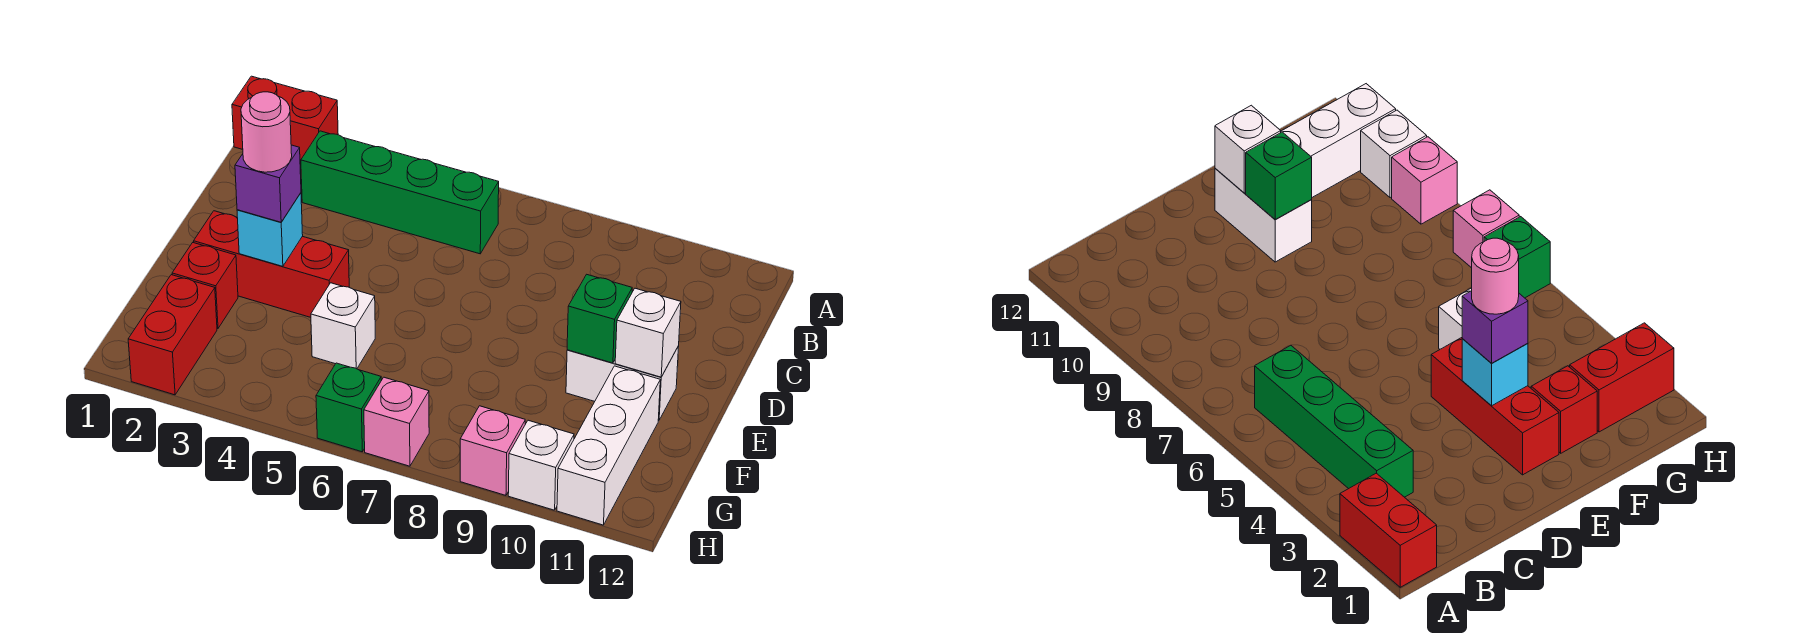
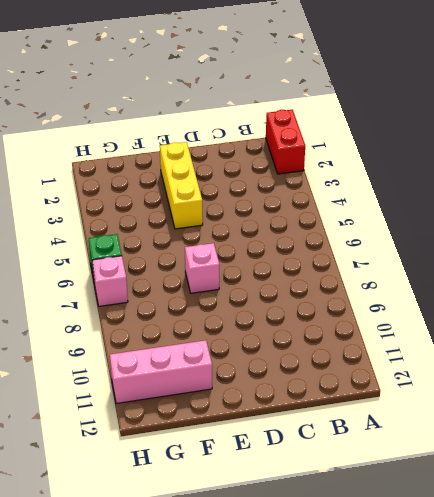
yellow 1x3 brick [160,142,203,229] -> red 1x3 brick [194,211,349,317]
pink 1x1 brick [185,243,219,293] -> pink 1x1 brick moved to [460,406,525,495]
pink 1x3 brick [110,340,212,404] -> white 1x3 brick [557,366,660,525]
none -> green 1x4 brick [301,131,499,254]
none -> white 1x2 brick [566,346,679,420]
none -> red 1x1 brick [172,243,238,329]

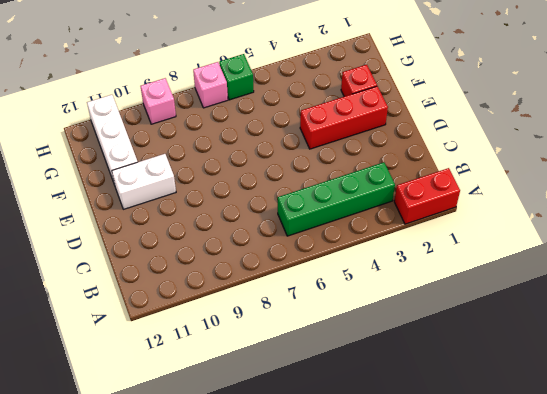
none -> white 1x1 brick [311,283,375,369]
none -> red 1x2 brick [128,275,217,395]
none -> white 1x1 brick [508,420,574,510]

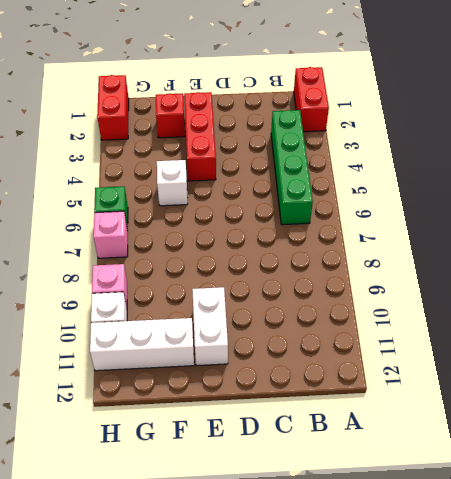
red 1x2 brick [97,75,129,140] -> red 1x2 brick turned to [128,275,217,395]
none -> cyan 1x1 brick [237,193,303,266]
none -> green 1x1 brick [567,274,632,363]
none -> white 1x1 brick [615,288,681,377]

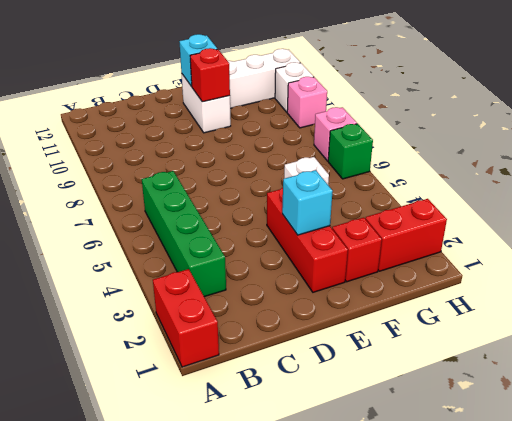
red 1x1 brick [190,48,230,102] -> green 1x1 brick [567,274,632,363]
cyan 1x1 brick [179,34,217,86] -> white 1x1 brick [615,288,681,377]
none -> purple 1x1 brick [235,145,301,222]
none -> pink 1x1 round brick [241,92,292,172]

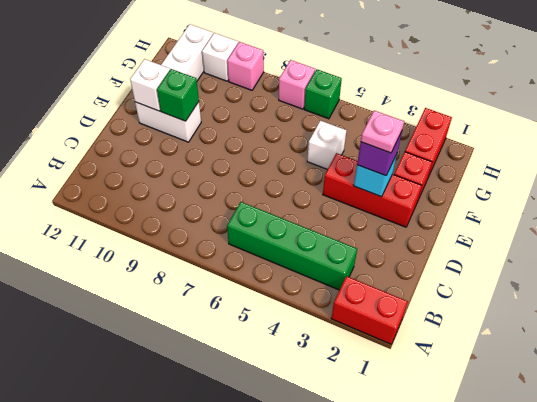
pink 1x1 plate [361,110,404,153] -> pink 1x1 round brick [241,92,292,172]

